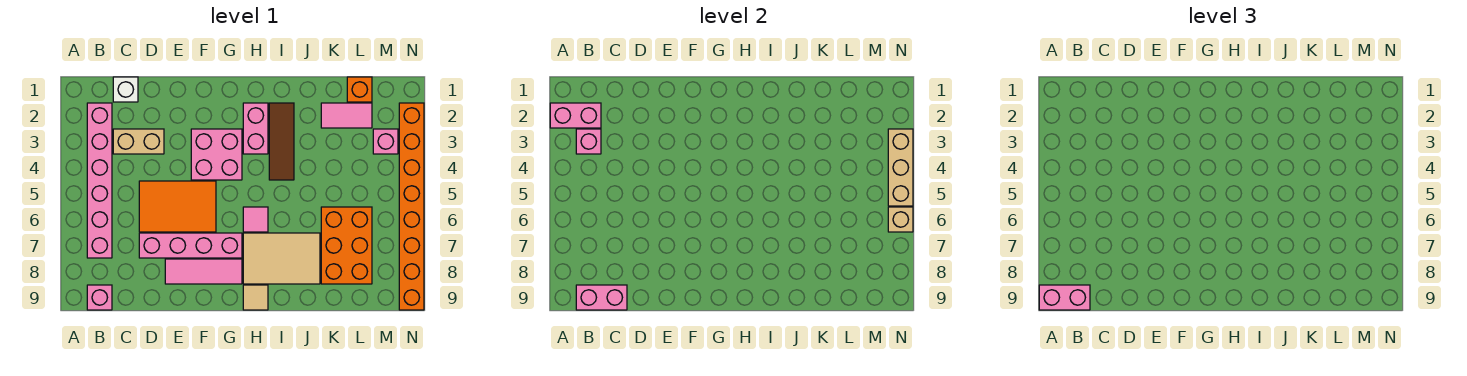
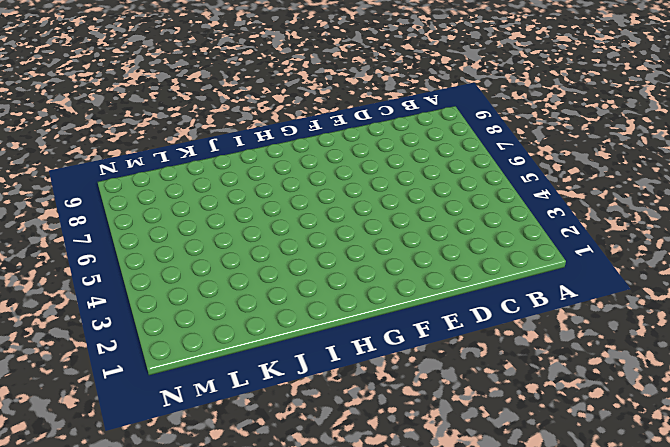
none -> pink 1x6 brick [87,103,112,258]
none -> pink 1x1 brick [87,285,112,310]
none -> white 1x1 brick [113,77,138,102]

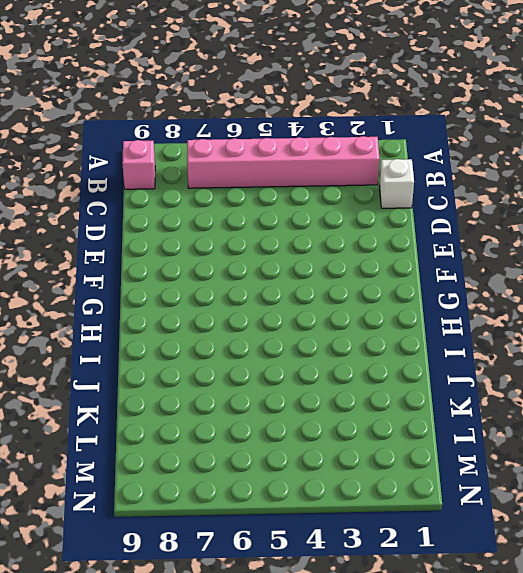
none -> tan 1x2 brick [113,129,164,154]
none -> orange 2x3 tile [139,181,216,232]
none -> pink 1x4 brick [139,233,242,258]

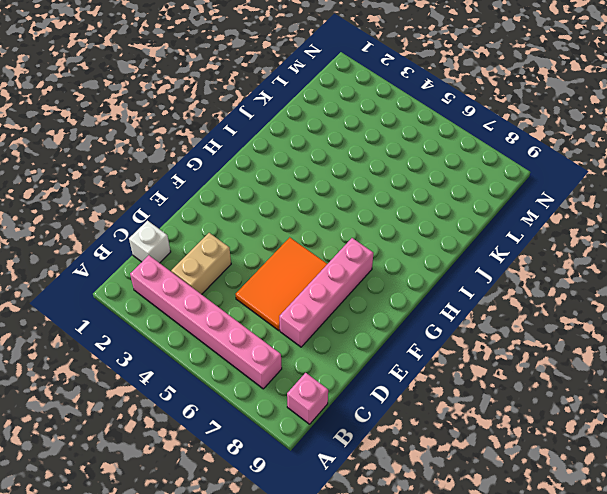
none -> pink 1x3 tile [165,259,242,284]
none -> pink 2x2 brick [191,129,242,180]
none -> pink 1x2 brick [243,103,268,154]

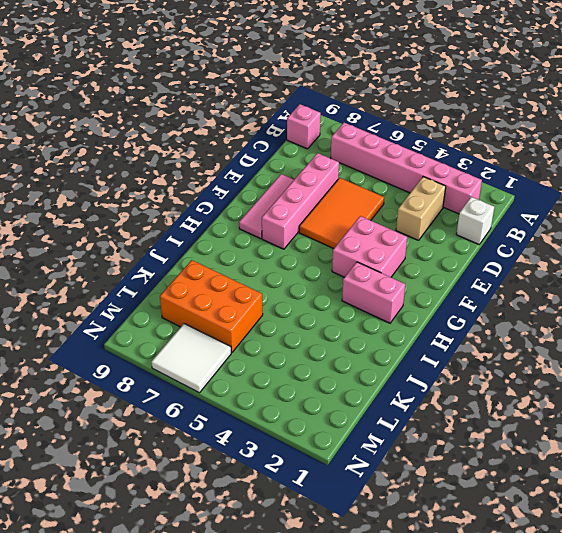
white 2x2 tile [151,324,231,393] -> orange 1x8 brick [399,103,424,310]
none -> pink 1x1 tile [243,207,268,232]
none -> tan 2x3 tile [243,233,320,284]
none -> tan 1x1 tile [243,285,268,310]

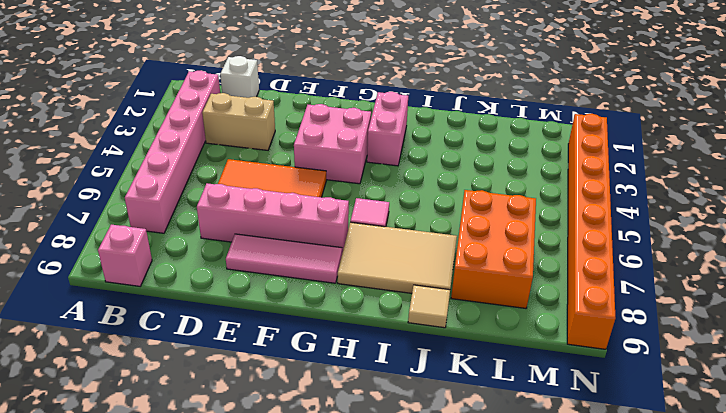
tan 1x1 tile [408,285,450,328] -> tan 1x1 tile moved to [243,285,268,310]
none -> brown 1x3 tile [269,103,294,180]
none -> pink 1x2 tile [321,103,372,128]
none -> orange 1x1 brick [347,77,372,102]

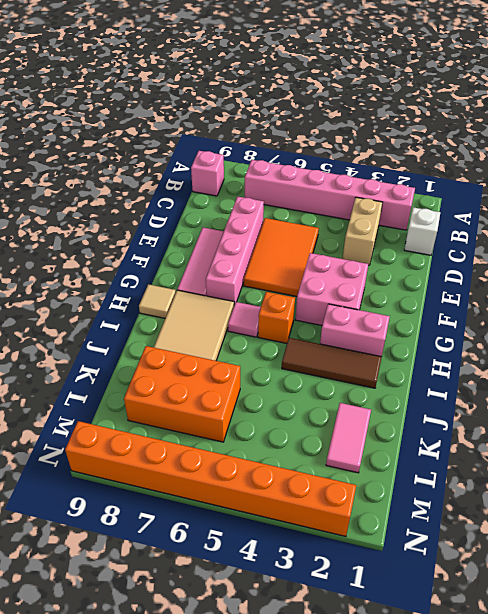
orange 1x1 brick [258,292,295,343] -> orange 1x1 brick moved to [347,77,372,102]
none -> pink 1x1 brick [373,129,398,154]
none -> pink 1x2 brick [550,103,601,128]
none -> pink 1x1 brick [576,129,601,154]

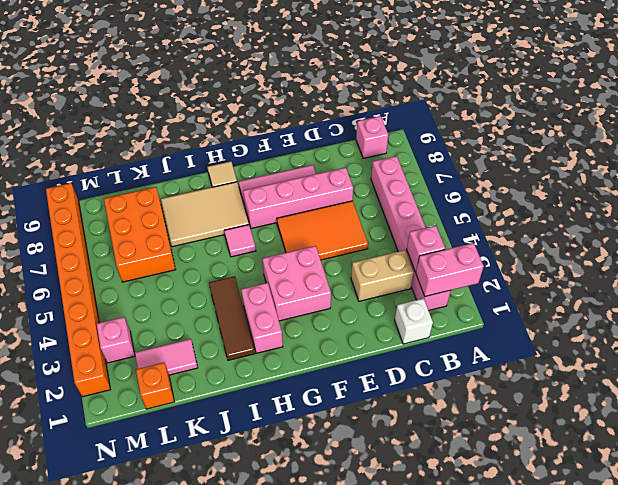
none -> pink 1x2 brick [576,285,627,310]
none -> tan 1x3 brick [888,129,913,206]
none -> tan 1x1 brick [888,207,913,232]

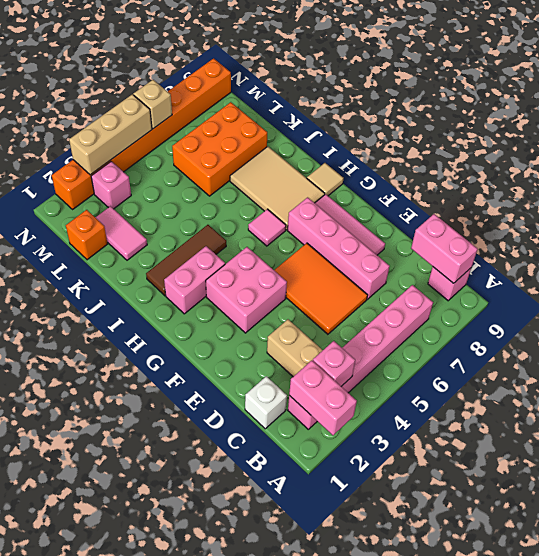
none -> pink 1x2 brick [1039,285,1090,310]

